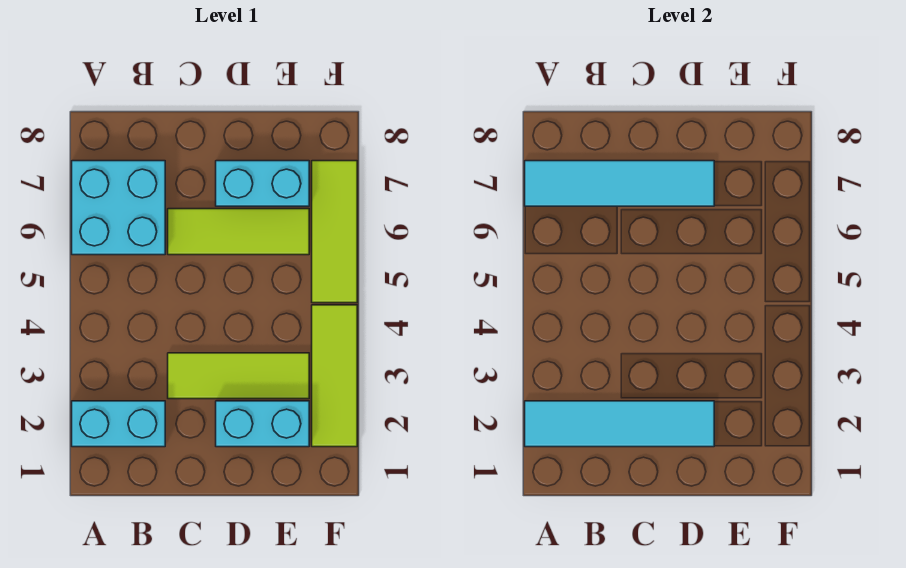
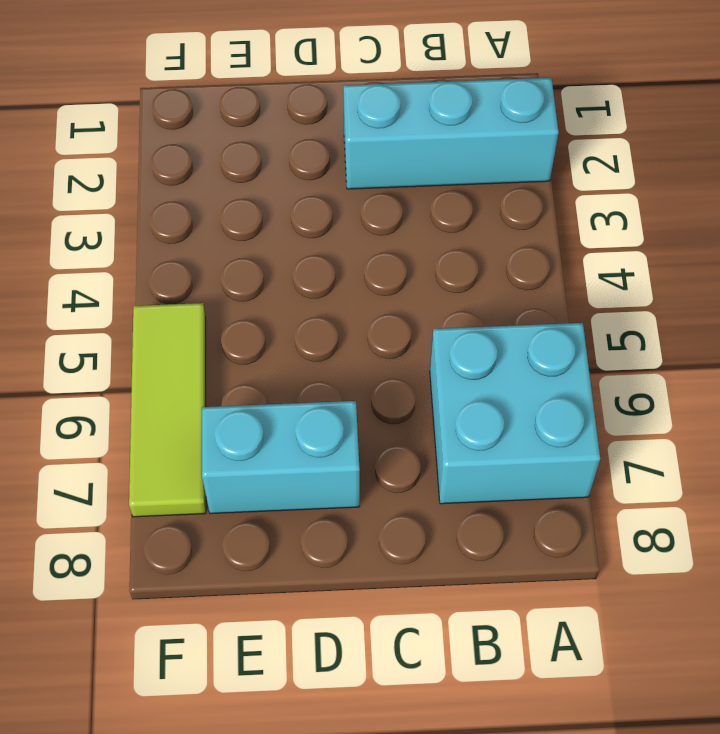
cyan 1x3 brick [343,78,559,189] -> cyan 1x2 brick [72,401,165,447]
none -> lime 1x3 tile [168,353,309,399]
none -> lime 1x3 tile [168,209,309,255]

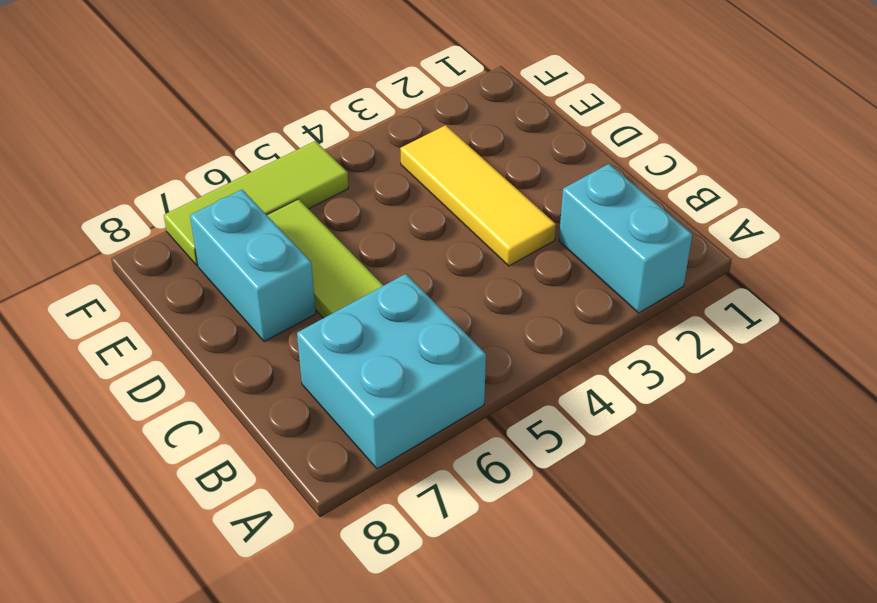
yellow 1x3 tile [400,125,556,266] -> lime 1x3 tile [168,353,309,399]
none -> cyan 1x2 brick [216,401,309,447]
none -> lime 1x3 tile [312,305,357,447]

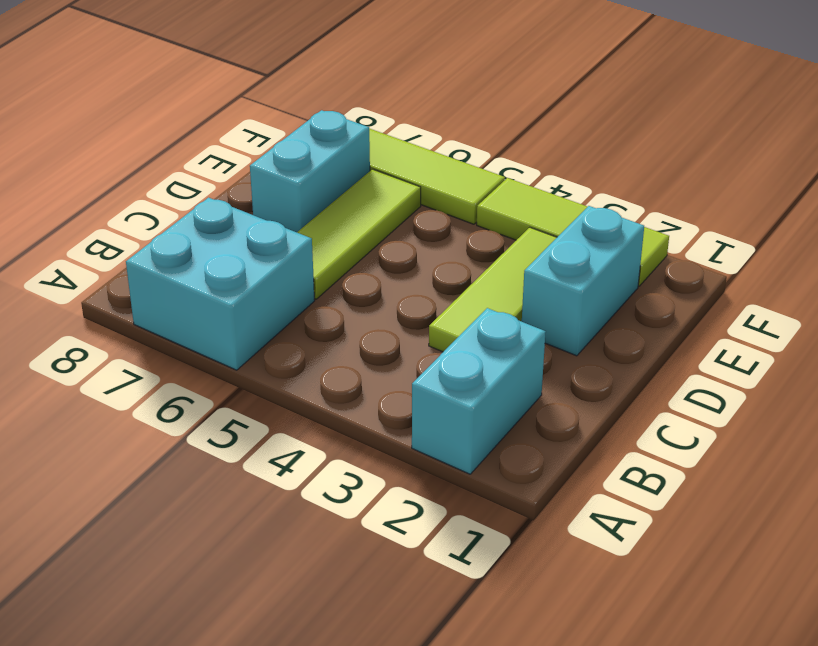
none -> cyan 1x4 tile [525,401,714,447]
none -> cyan 1x4 tile [525,161,714,206]

